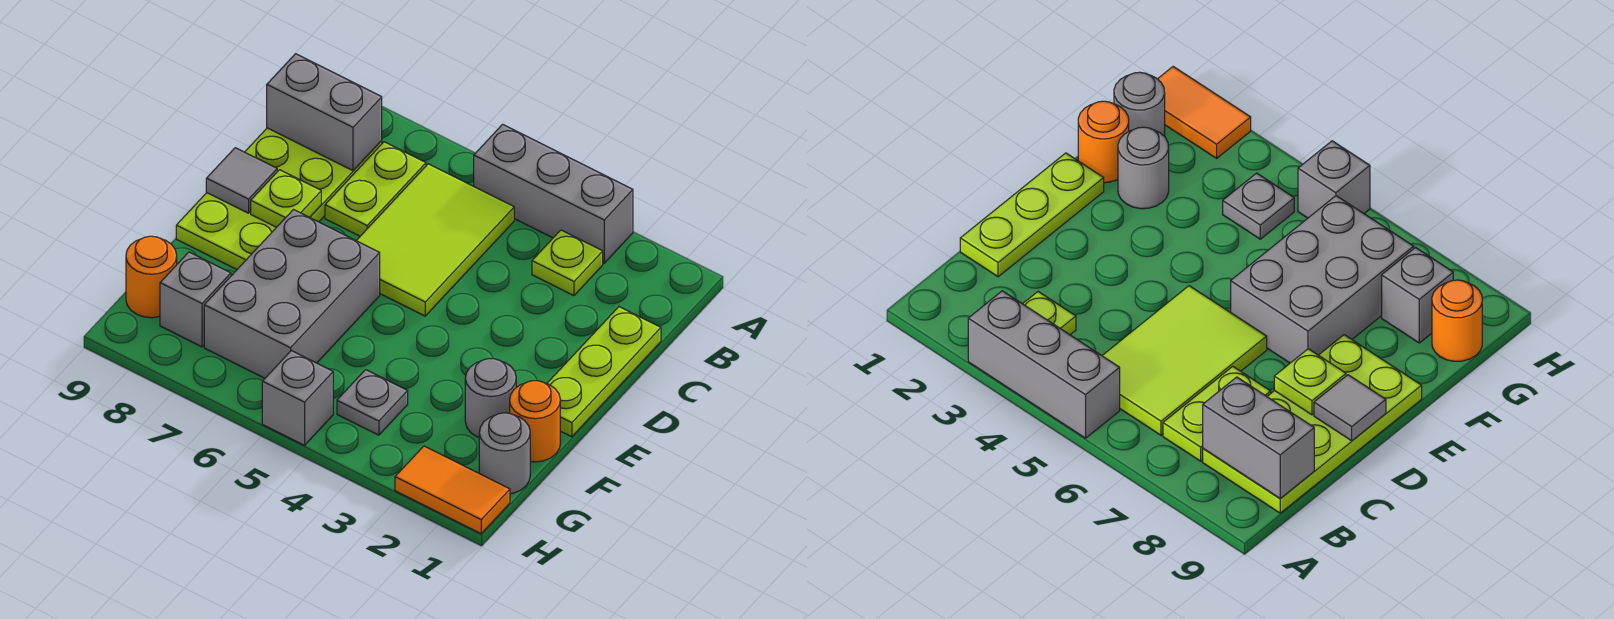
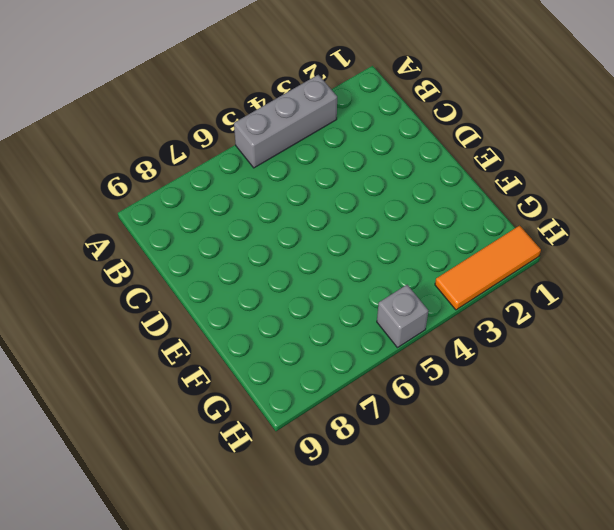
orange 1x3 tile [435,226,541,310] -> orange 1x2 tile [395,446,510,534]
none -> lime 1x1 plate [532,230,603,296]
none -> lime 2x3 tile [356,164,514,316]
none -> lime 1x2 plate [325,142,426,236]

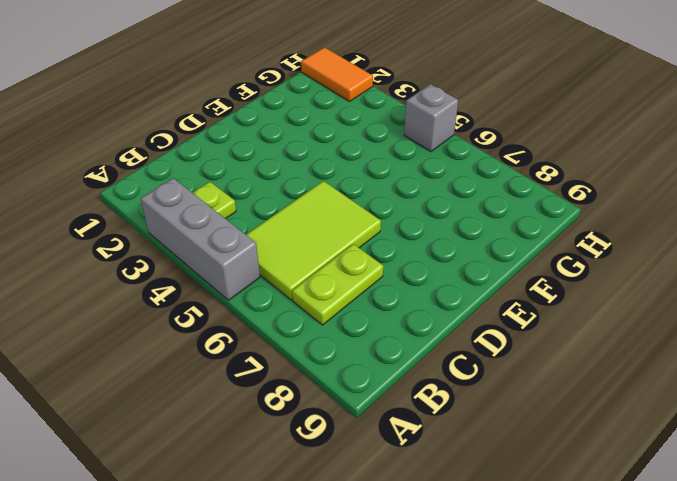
none -> lime 2x4 plate [176,128,382,269]
none -> lime 1x3 plate [547,307,661,437]
none -> grey 2x3 brick [204,210,380,378]

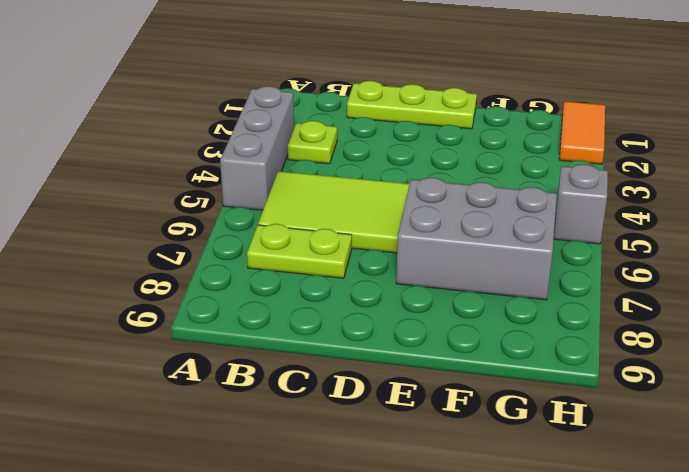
none -> lime 2x4 plate [176,128,382,269]
none -> orange 1x1 round brick [510,381,560,462]
none -> grey 1x1 round brick [465,359,516,437]

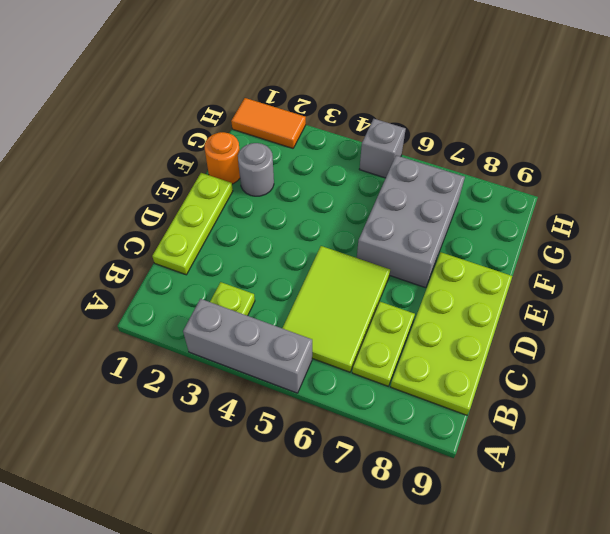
none -> grey 1x1 round brick [479,413,530,494]
none -> grey 1x1 plate [337,370,408,435]
none -> grey 1x1 brick [160,252,231,347]

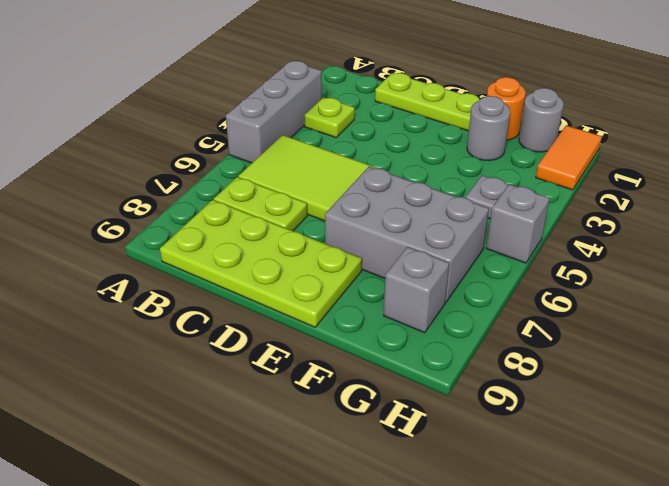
none -> orange 1x1 round brick [126,236,177,318]
none -> grey 1x2 brick [267,54,382,171]
none -> lime 1x1 plate [251,170,321,227]

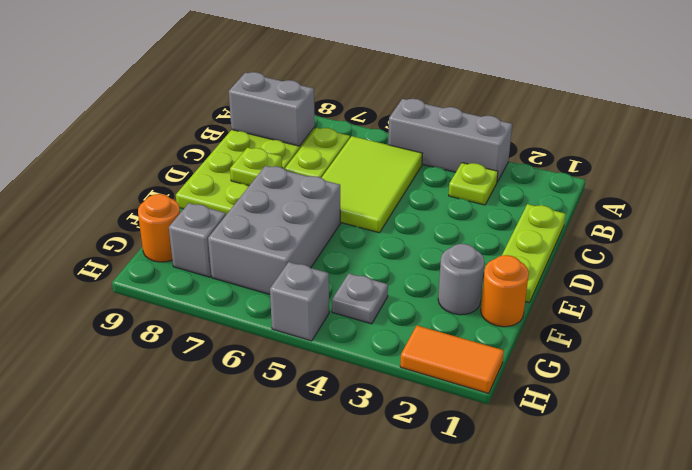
none -> grey 1x1 round brick [479,413,530,494]
none -> grey 1x1 tile [206,148,277,213]

